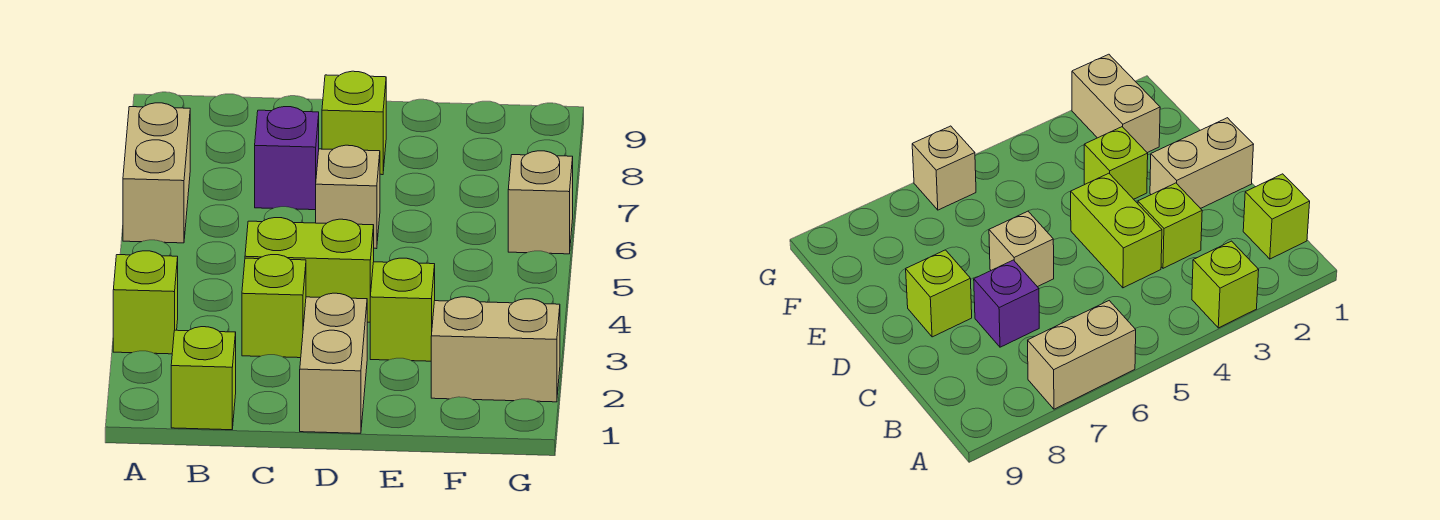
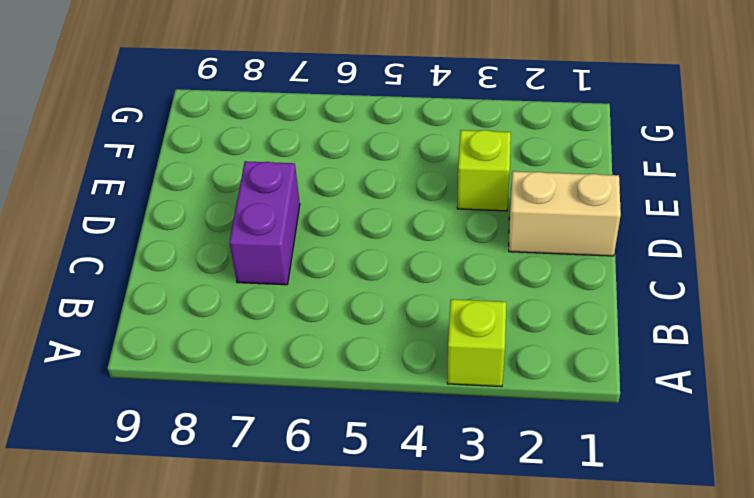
purple 1x2 brick [229,161,300,285] -> purple 1x1 brick [255,107,319,210]
none -> tan 1x2 brick [123,103,190,243]
none -> lime 1x1 brick [171,327,236,430]
none -> lime 1x1 brick [242,255,306,358]

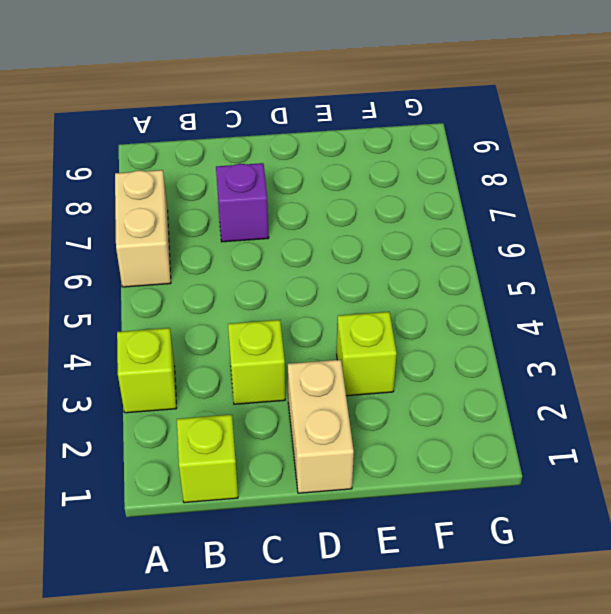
none -> lime 1x2 brick [245,218,374,322]
none -> tan 1x1 brick [316,145,380,249]
none -> lime 1x1 brick [322,71,386,175]

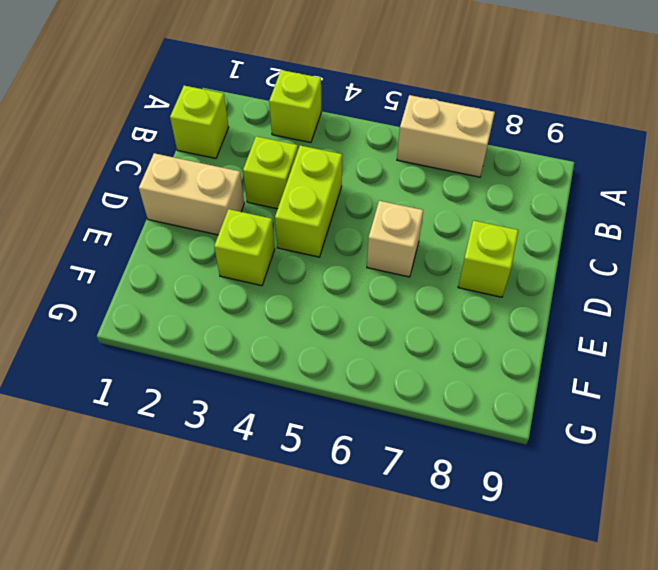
none -> purple 1x1 brick [255,107,319,210]
none -> tan 1x2 brick [431,297,560,402]
none -> tan 1x1 brick [508,151,573,254]

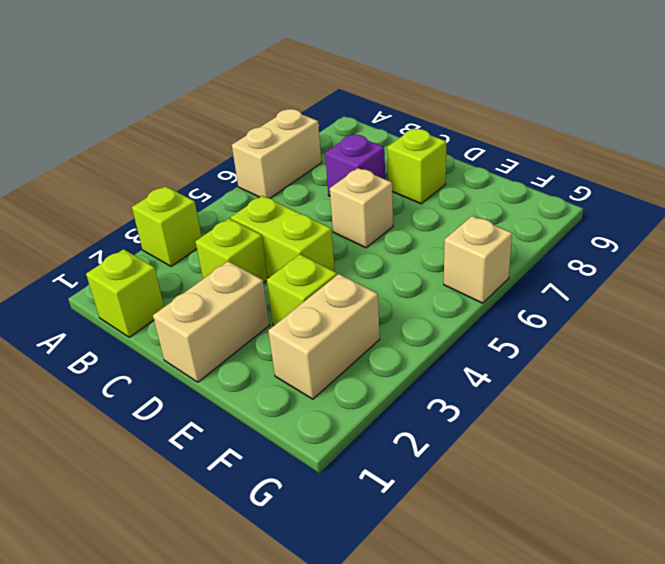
tan 1x2 brick [268,274,380,399] -> tan 1x2 brick turned to [431,297,560,402]

